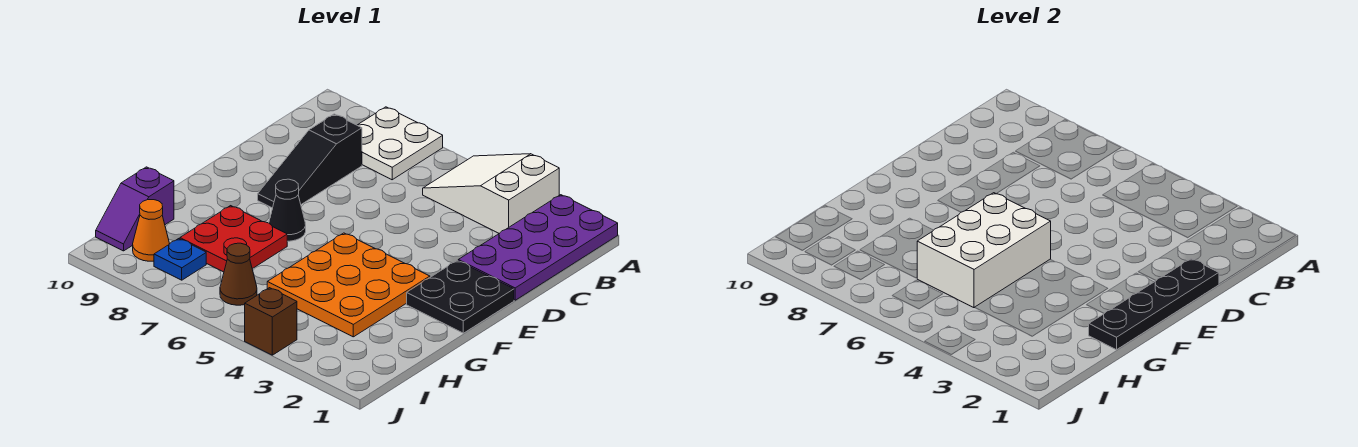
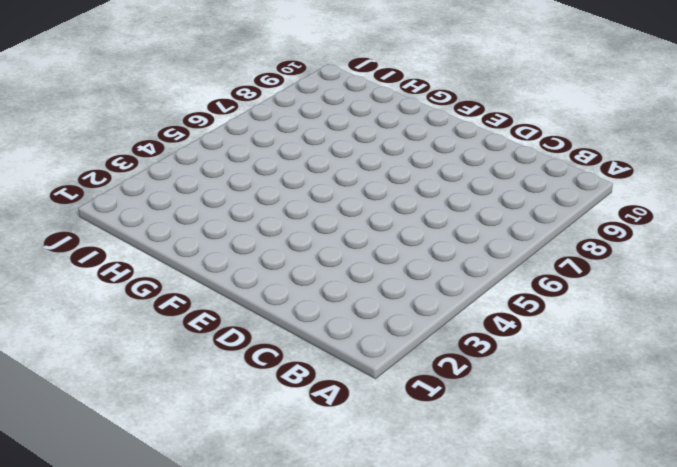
none -> purple 2x4 plate [458,195,618,300]
none -> white 2x3 slope [423,154,559,233]
none -> white 2x2 plate [357,107,443,180]

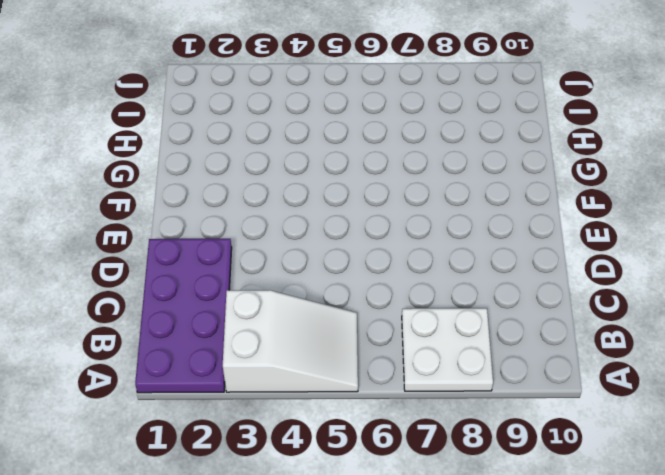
none -> black 1x3 slope [258,114,362,208]
none -> black 2x2 plate [407,260,514,333]
none -> orange 3x3 plate [267,233,430,337]

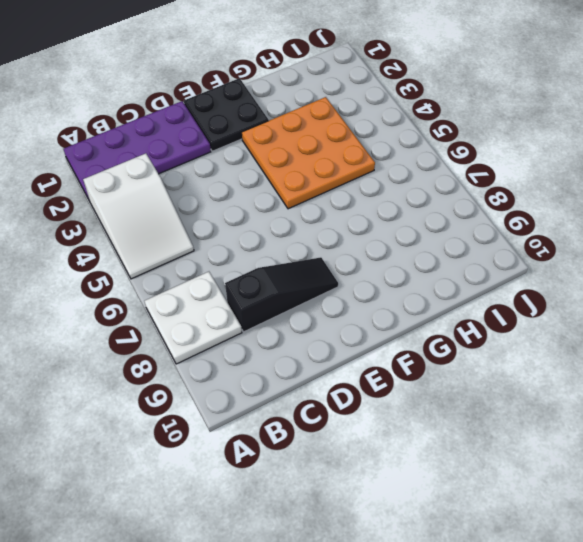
none -> black 1x1 cone [269,179,306,241]
none -> red 2x2 plate [180,206,287,272]
none -> purple 1x2 slope [96,167,174,251]

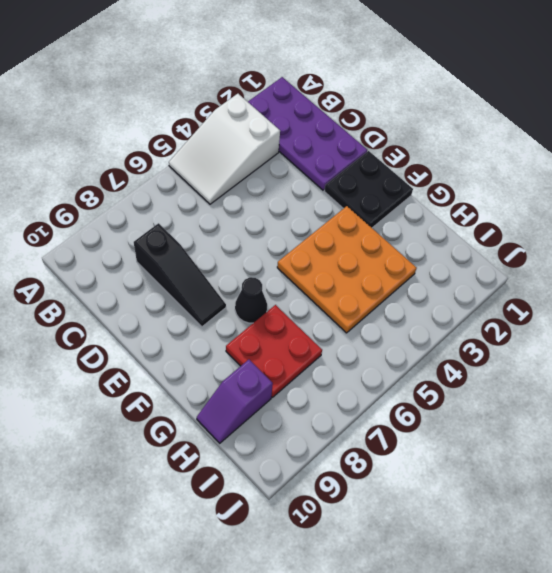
purple 1x2 slope [197,360,273,443] -> purple 1x2 slope turned to [96,167,174,251]
none -> white 2x2 plate [357,107,443,180]
none -> brown 1x1 cone [220,243,257,305]
none -> blue 1x1 plate [154,239,206,280]

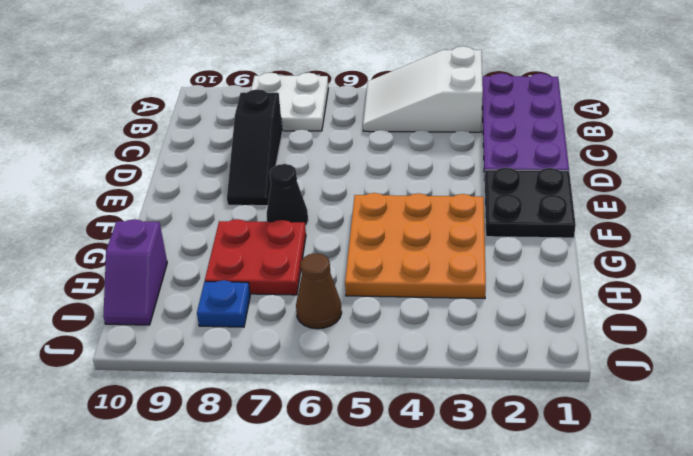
none -> orange 1x1 cone [133,200,169,261]
none -> brown 1x1 brick [245,288,297,355]
none -> black 1x4 plate [1089,259,1219,350]

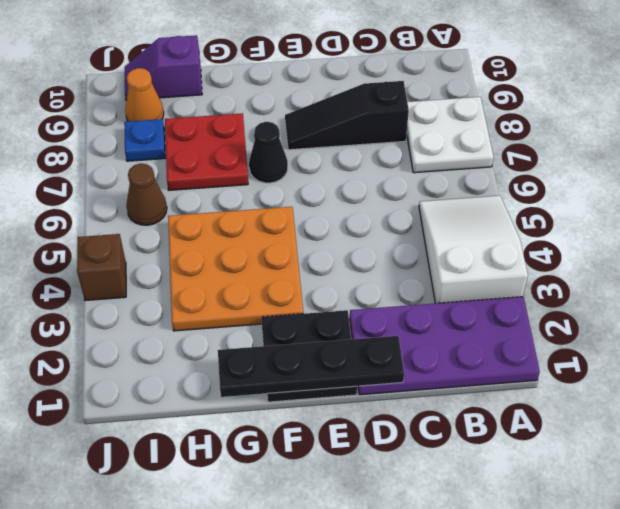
none -> white 2x3 brick [917,193,1051,308]

